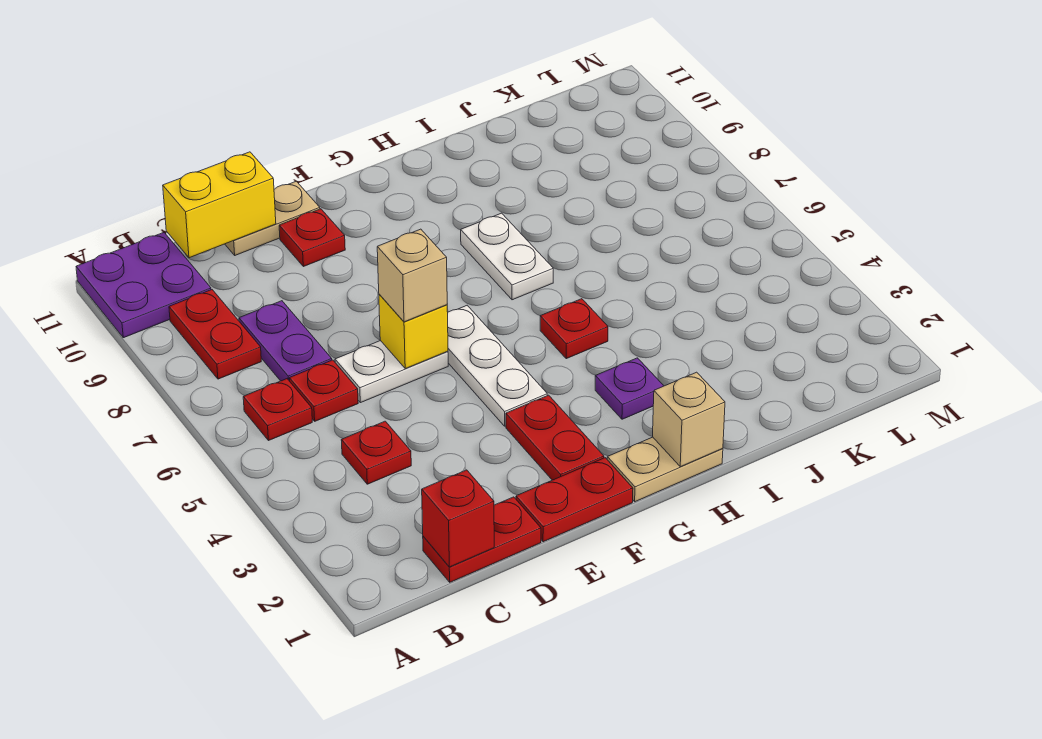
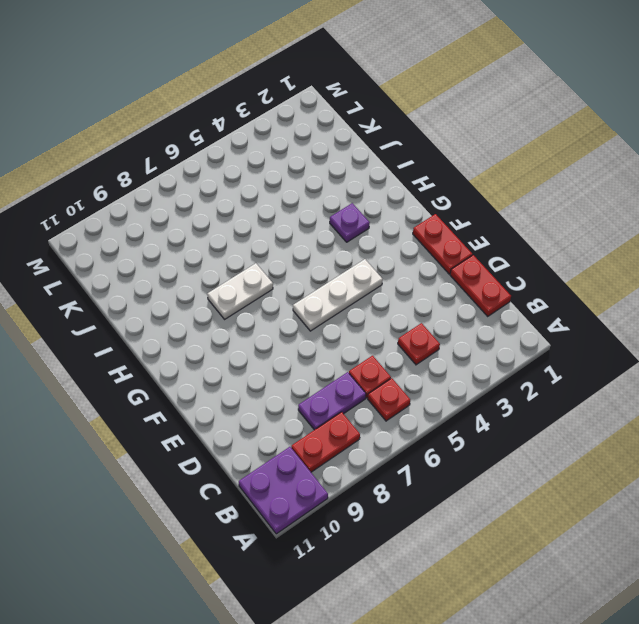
none -> white 1x2 plate [335,341,448,403]
none -> tan 1x2 plate [225,181,320,255]
none -> red 1x1 plate [279,209,345,267]

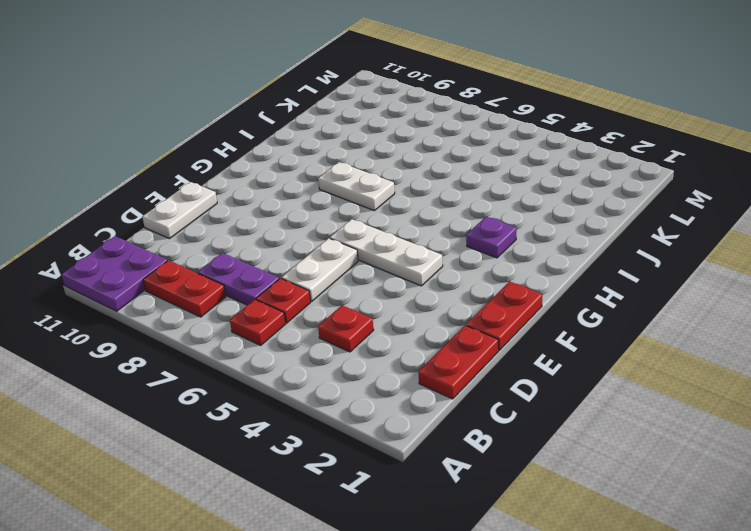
white 1x2 plate [142,182,217,239] -> tan 1x2 plate [225,181,320,255]
none -> red 1x1 plate [279,209,345,267]
none -> red 1x2 plate [506,395,604,480]
none -> tan 1x2 plate [607,437,723,502]

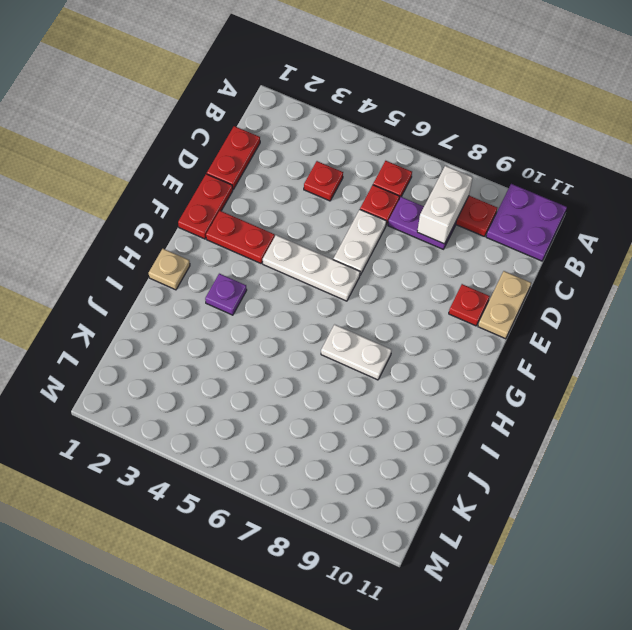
white 1x2 brick [417,166,473,244] -> none
tan 1x1 plate [149,249,190,290] -> tan 1x2 plate [607,437,723,502]
none -> red 1x1 plate [540,299,608,359]
none -> red 1x1 brick [422,470,494,567]
none -> yellow 1x2 brick [163,152,276,258]

